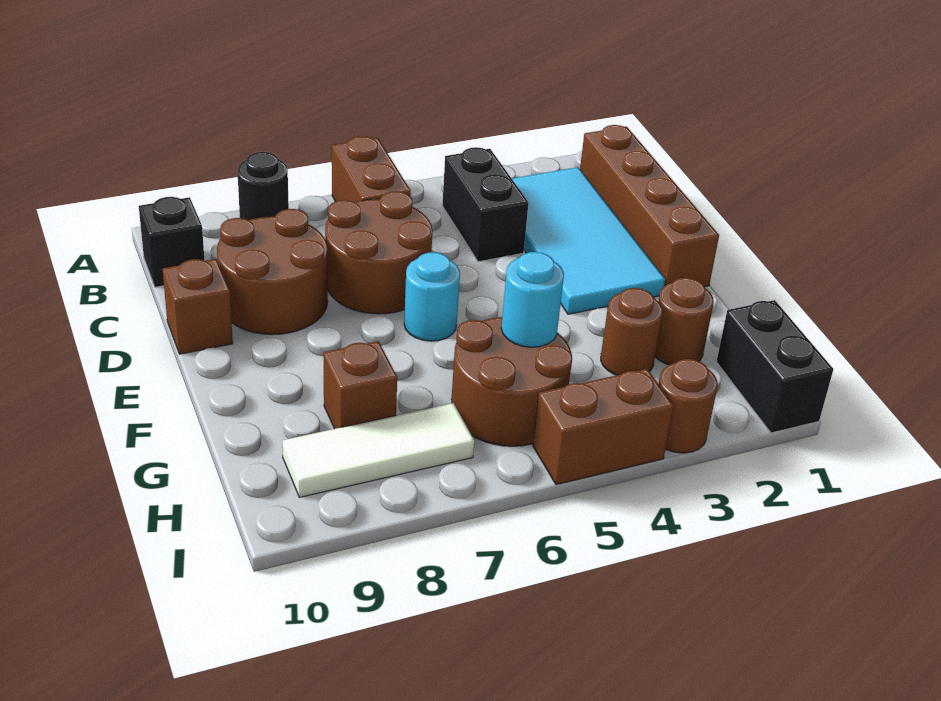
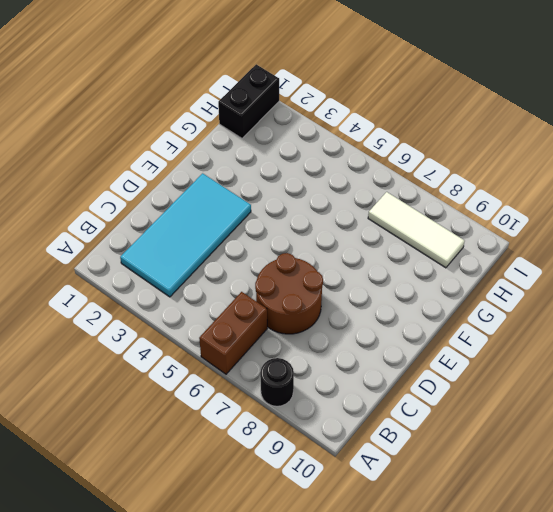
none -> brown 1x4 brick [580,125,719,287]
none -> black 1x2 brick [442,147,529,262]
none -> black 1x1 brick [139,197,204,287]

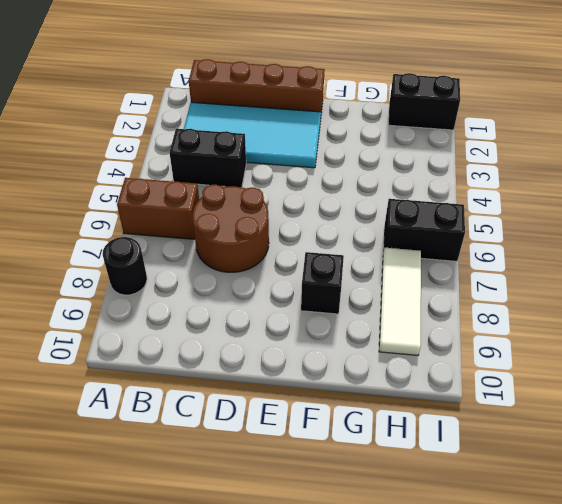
black 1x1 brick [301,252,344,314] -> black 1x1 brick moved to [139,197,204,287]
black 1x2 brick [383,199,465,261] -> brown 2x2 round brick [451,317,572,446]
none -> brown 2x2 round brick [217,209,328,335]
none -> brown 1x1 brick [163,259,233,354]
none -> cyan 1x1 round brick [404,252,460,341]

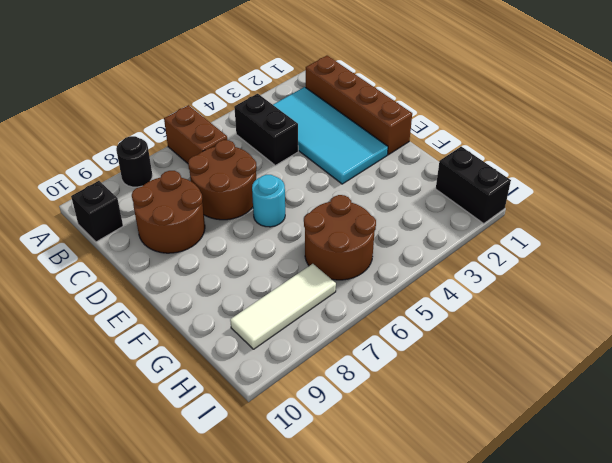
none -> brown 1x1 brick [163,259,233,354]
none -> brown 1x1 round brick [655,278,714,365]
none -> brown 1x1 round brick [601,288,663,375]

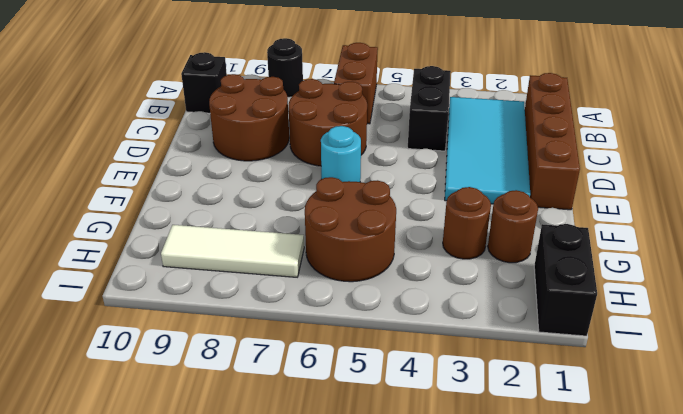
none -> brown 1x1 brick [163,259,233,354]
none -> brown 1x1 brick [323,341,397,429]
none -> brown 1x1 round brick [659,359,718,453]

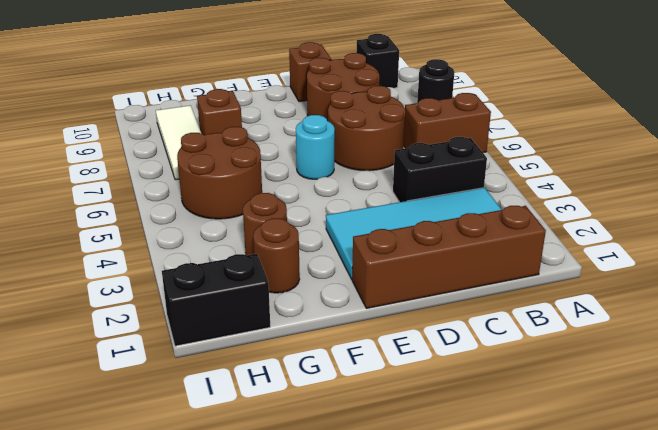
none -> brown 1x1 round brick [659,359,718,453]
none -> brown 1x2 brick [533,369,673,485]
none -> cyan 1x1 round brick [501,252,564,347]

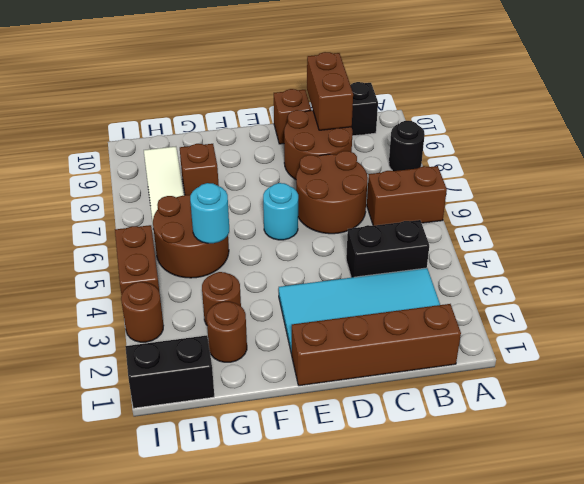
brown 1x2 brick [307,52,353,130] -> none

